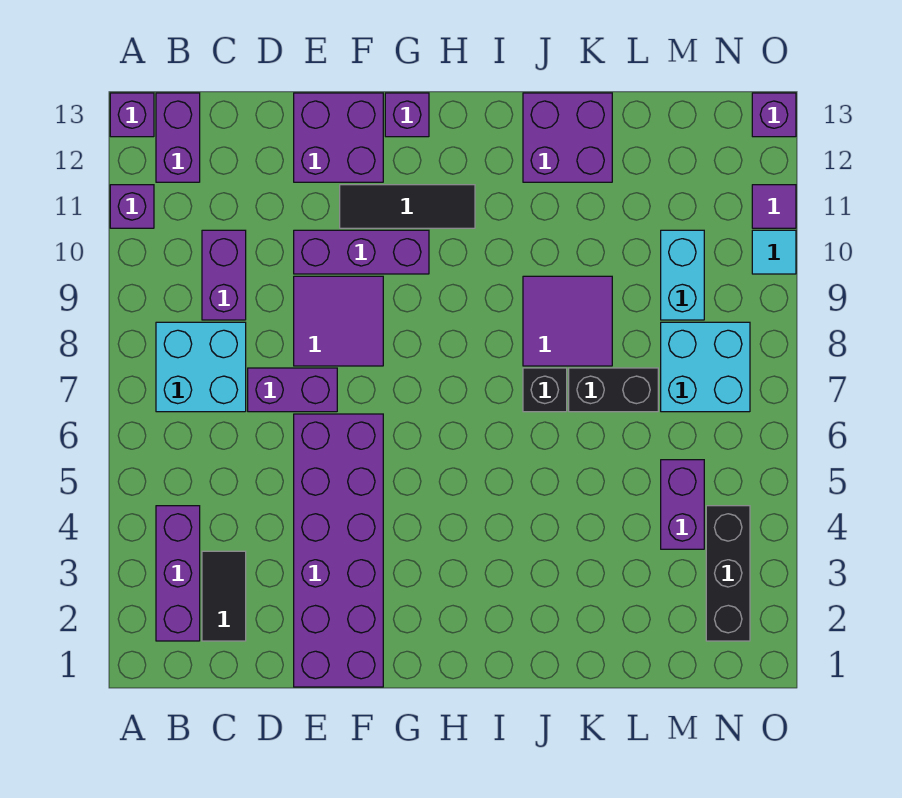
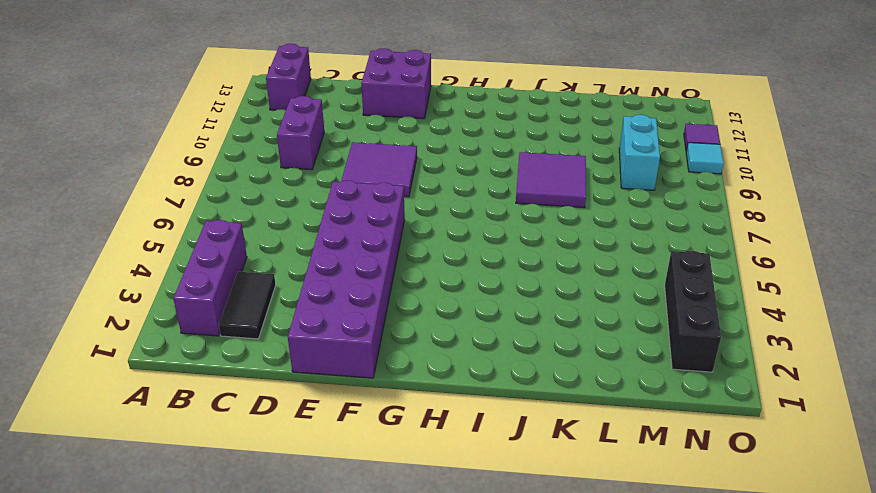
none -> purple 1x1 brick [110,185,154,228]
none -> purple 1x1 brick [110,93,154,137]
none -> cyan 2x2 brick [156,322,246,412]

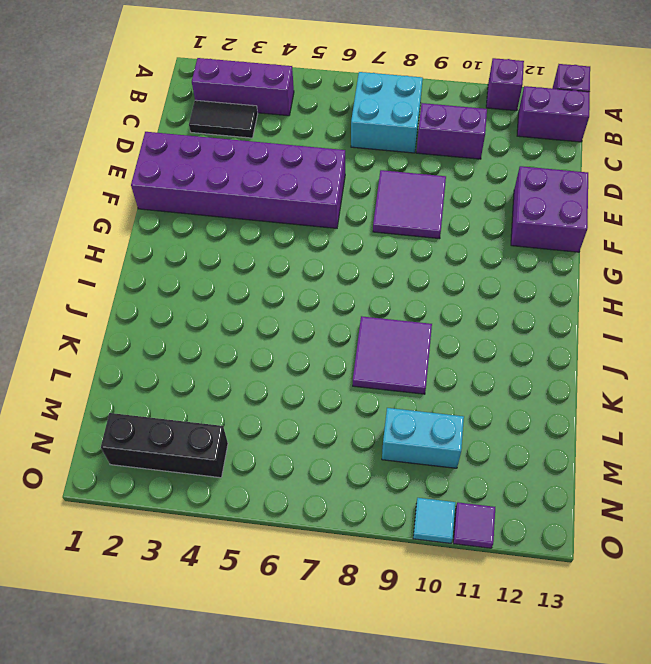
none -> purple 1x2 brick [248,368,337,412]
none -> purple 1x3 brick [294,230,429,274]
none -> black 1x3 tile [340,185,475,228]

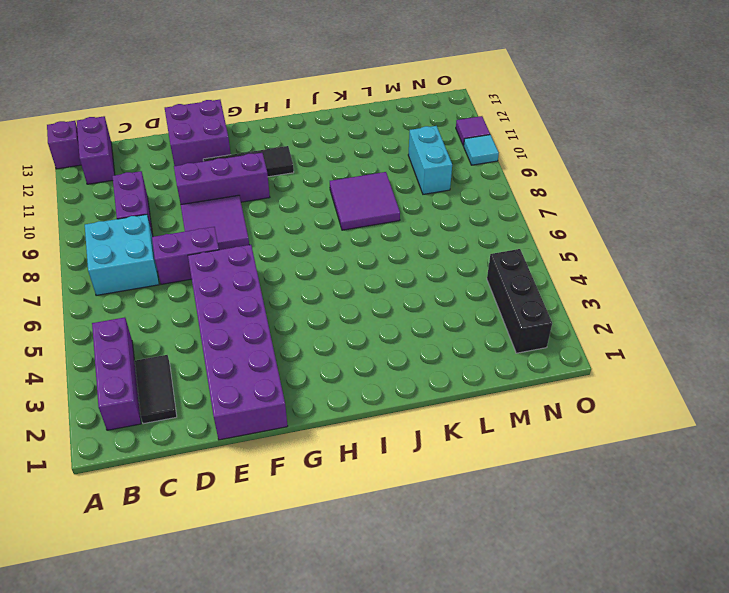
none -> purple 1x1 brick [110,185,154,228]
none -> purple 1x1 brick [385,93,429,137]
none -> black 1x1 brick [523,368,567,412]

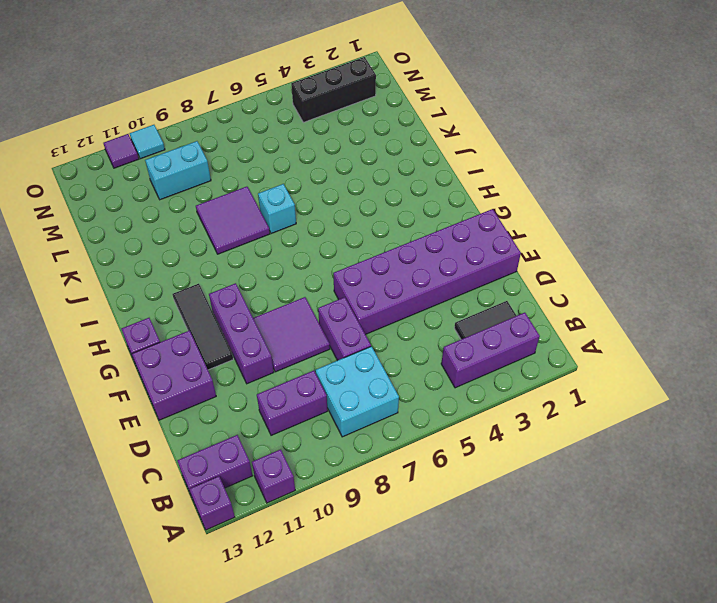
cyan 1x1 brick [258,184,296,234] -> black 1x1 brick [523,368,567,412]
none -> purple 2x2 brick [523,93,612,182]
none -> black 1x2 brick [569,368,658,412]
none -> purple 1x2 brick [661,460,704,549]

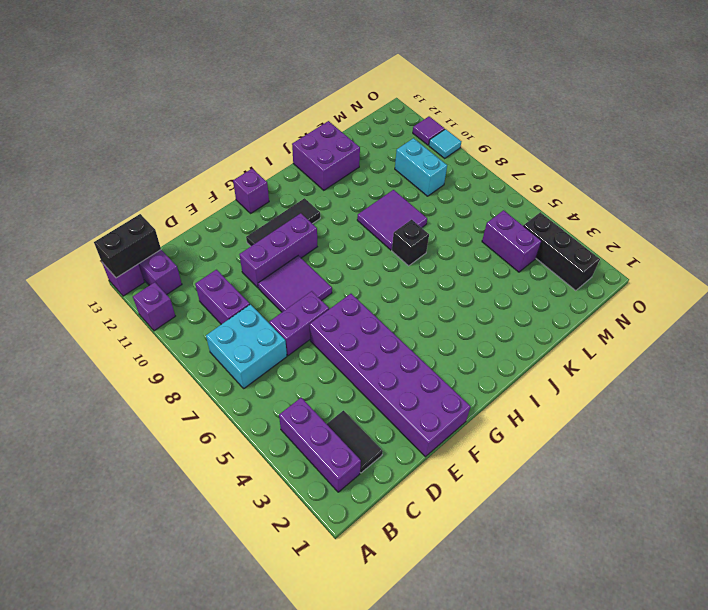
black 1x2 brick [94,214,161,278] -> black 1x2 brick moved to [569,368,658,412]
none -> purple 2x2 brick [294,93,383,182]
none -> cyan 2x2 brick [661,322,750,412]
none -> purple 1x1 brick [752,93,796,137]

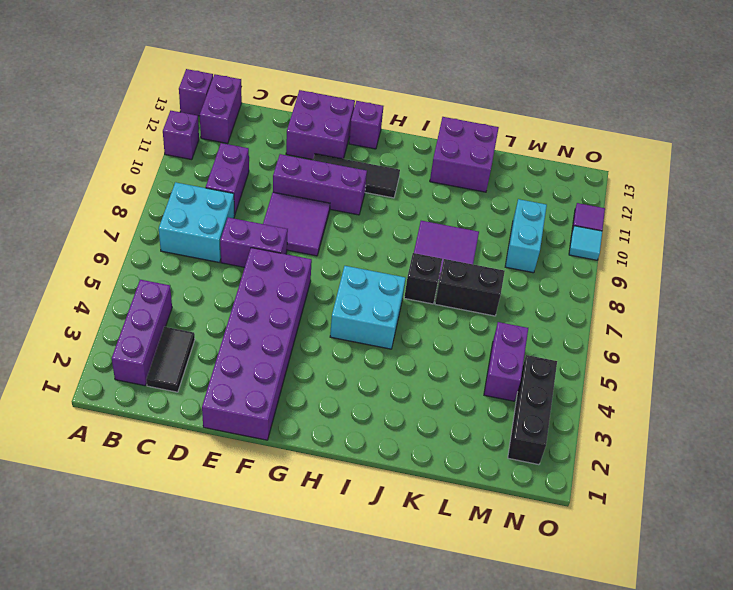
cyan 2x2 brick [330,266,406,349] -> cyan 2x2 brick moved to [661,322,750,412]
none -> purple 1x1 brick [752,93,796,137]

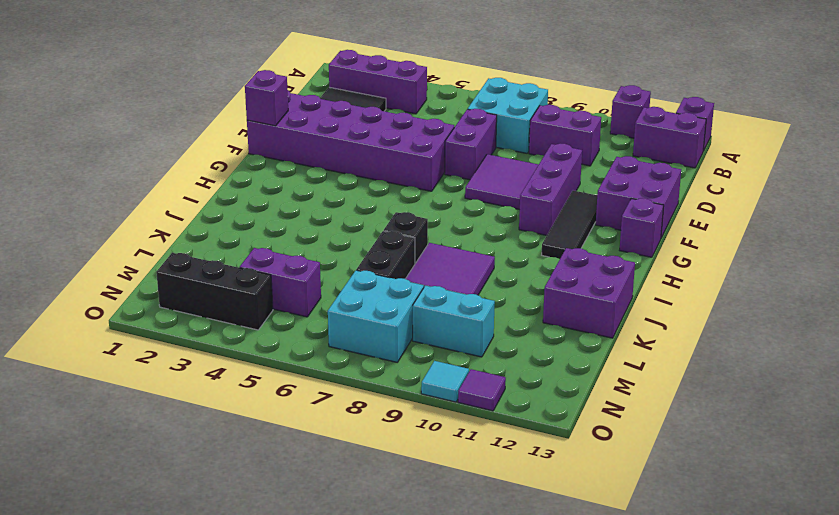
purple 1x1 brick [245,70,288,126] -> purple 1x1 brick moved to [752,93,796,137]

